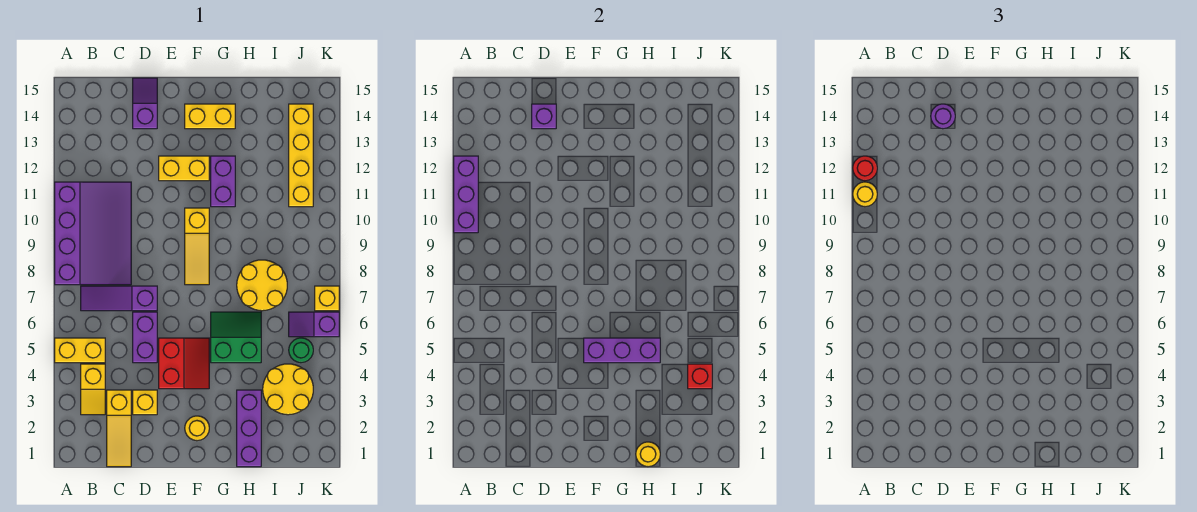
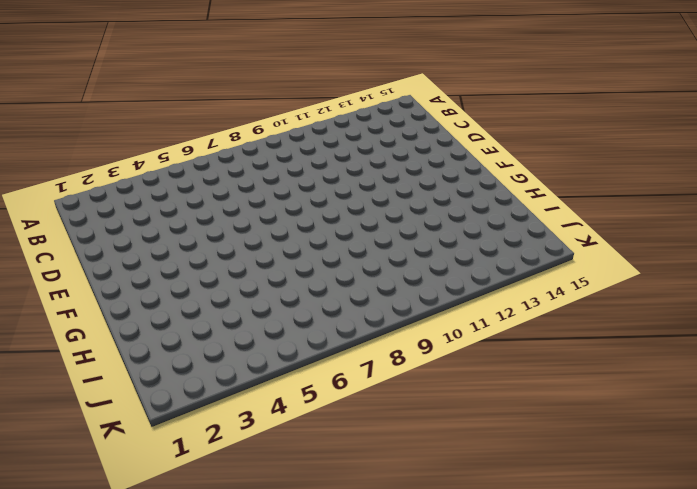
none -> yellow 1x2 brick [55,338,105,363]
none -> purple 3x4 slope [55,182,131,285]
none -> yellow 1x2 slope [81,364,105,415]
none -> purple 1x3 slope [81,286,157,311]

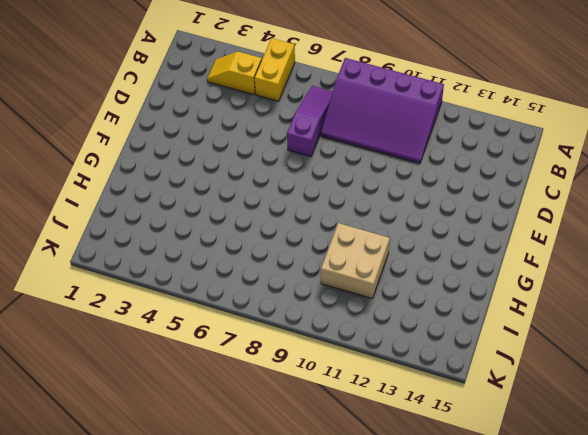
tan 2x2 brick [321,223,390,299] -> none
none -> yellow 1x3 slope [107,390,131,467]
none -> yellow 1x1 brick [133,390,157,415]
none -> purple 1x2 brick [133,312,157,363]
none -> purple 1x2 slope [133,78,157,129]

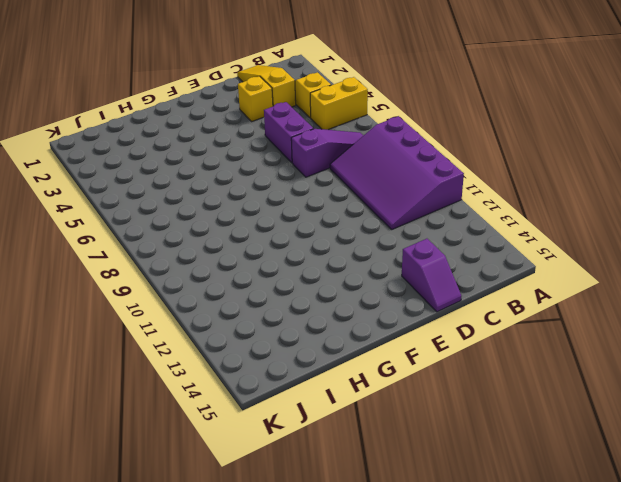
none -> red 2x2 slope [159,338,209,389]
none -> yellow 1x2 brick [159,156,209,181]
none -> yellow 1x1 round brick [185,416,209,441]
none -> yellow 1x3 slope [185,208,209,285]

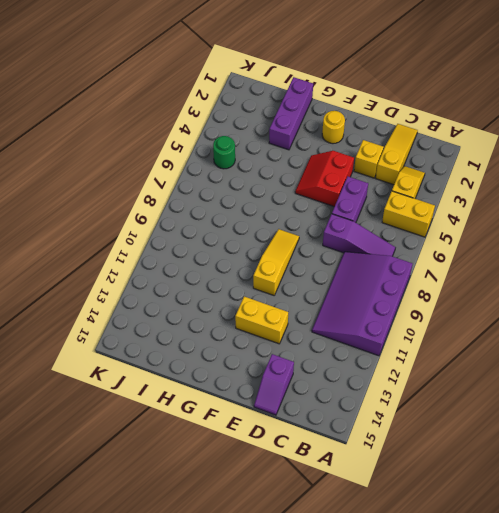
none -> yellow 1x2 brick [185,104,235,129]
none -> green 2x2 slope [211,312,261,363]
none -> purple 1x2 brick [211,156,235,207]
none -> yellow 2x2 round brick [237,260,287,311]

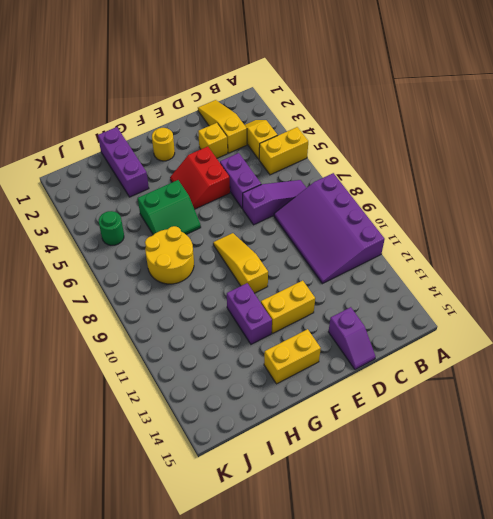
none -> yellow 2x2 round brick [263,364,313,415]
none -> purple 1x2 slope [289,312,339,337]
none -> yellow 1x4 brick [289,104,313,207]
none -> yellow 1x1 brick [315,286,339,311]

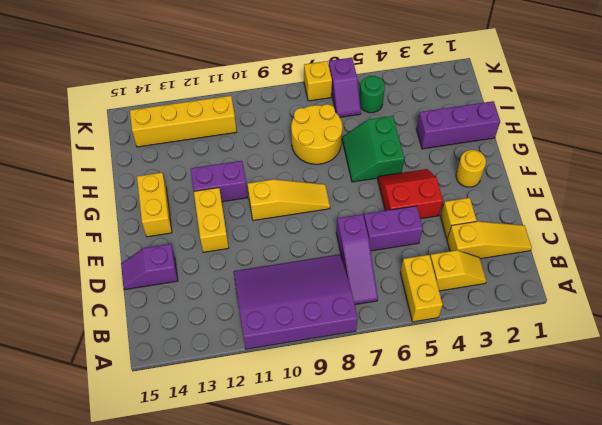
none -> yellow 2x2 round brick [263,364,313,415]
none -> purple 1x3 brick [454,156,478,233]
none -> purple 1x1 brick [532,104,556,129]
none -> purple 1x3 brick [584,338,660,363]

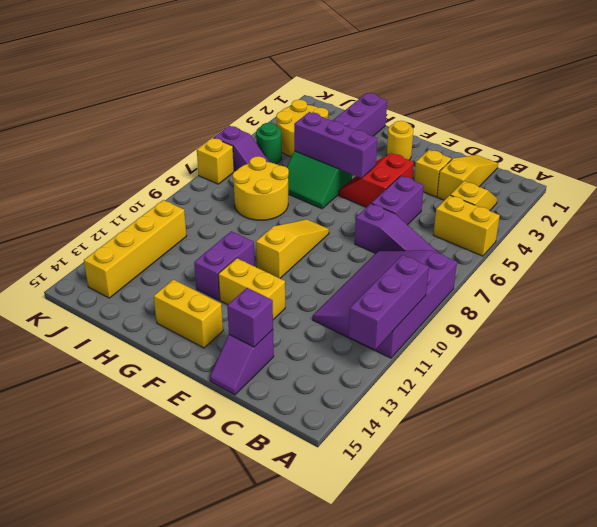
none -> yellow 1x1 round brick [636,442,660,467]
none -> red 1x1 brick [688,364,712,389]
none -> yellow 1x1 round brick [853,182,877,207]
none -> red 1x1 round brick [853,156,877,181]

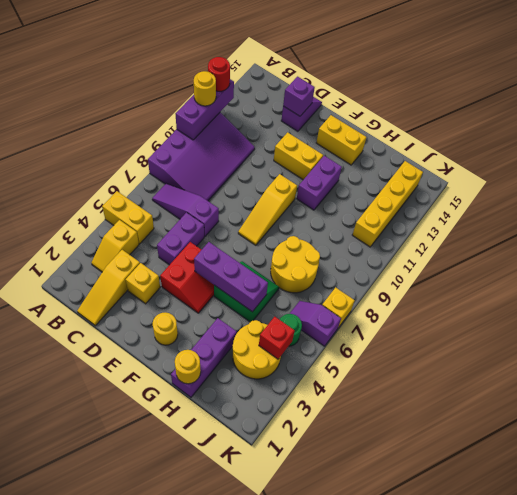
none -> purple 1x1 round brick [931,104,955,129]

